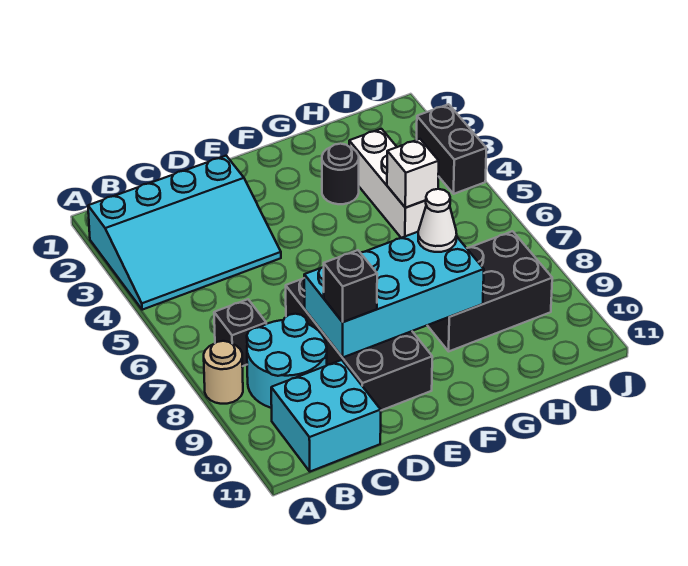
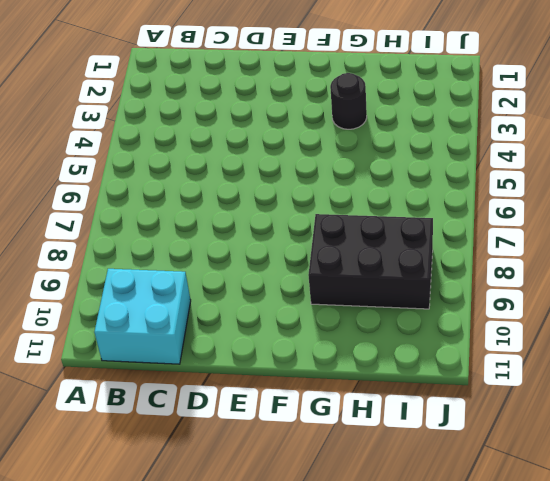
none -> cyan 3x4 slope [88,156,281,310]
none -> tan 1x1 round brick [204,341,243,404]
none -> black 1x1 brick [214,299,266,366]

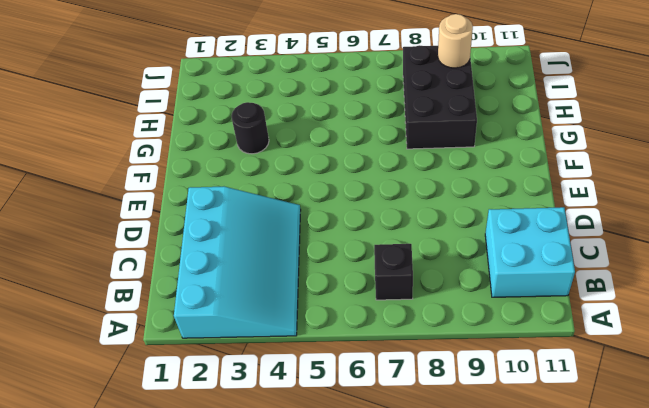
tan 1x1 round brick [438,14,473,68] -> tan 1x1 round brick moved to [204,341,243,404]
none -> cyan 2x2 round brick [247,314,327,408]
none -> black 2x4 brick [286,278,432,410]
none -> white 1x3 brick [349,129,426,238]

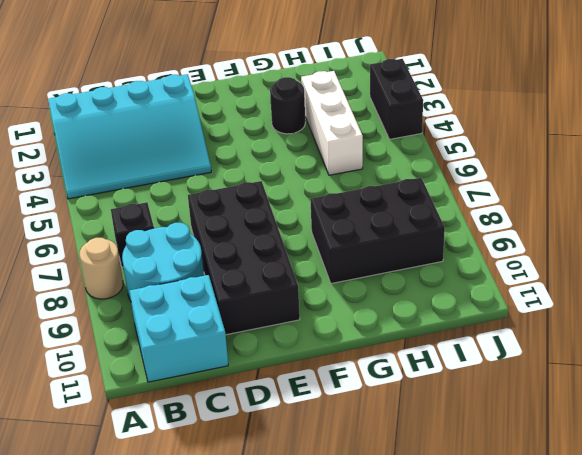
none -> cyan 2x4 brick [304,232,484,357]
none -> white 1x1 brick [387,139,439,208]
none -> black 1x1 brick [324,250,377,322]

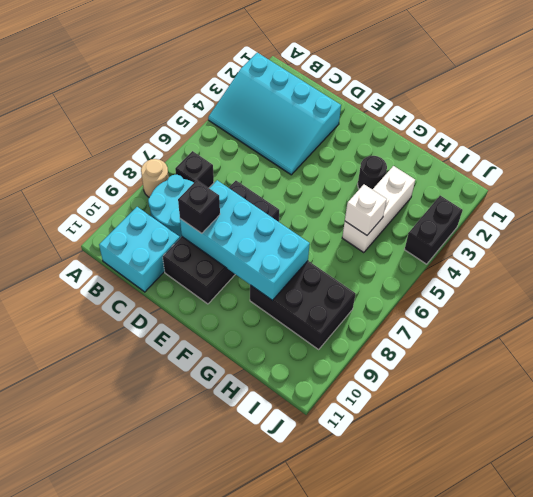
none -> white 1x1 cone [418,189,457,252]

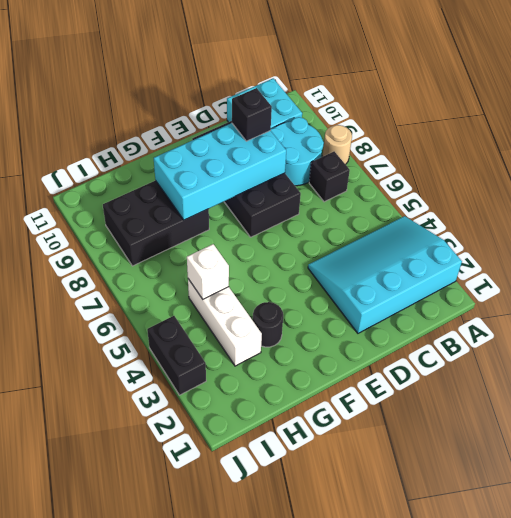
none -> white 1x1 cone [418,189,457,252]

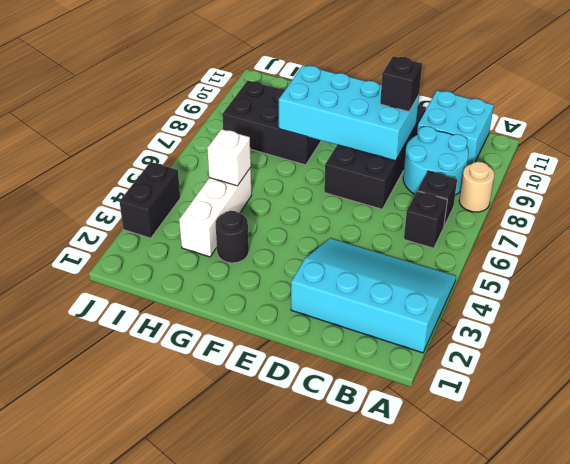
black 1x1 brick [404,191,447,248] -> none
none -> white 1x1 cone [418,189,457,252]

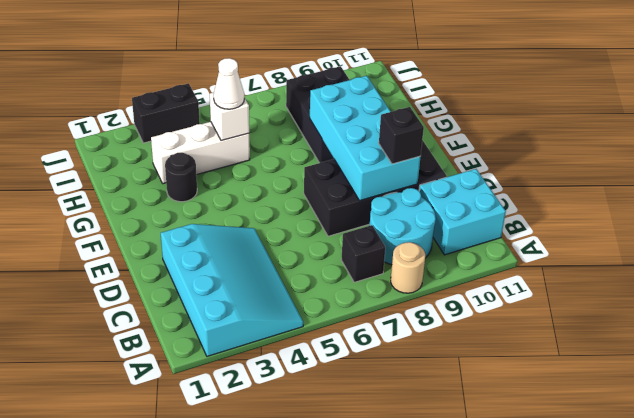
white 1x1 cone [214,58,244,109] -> white 1x1 cone moved to [418,189,457,252]

